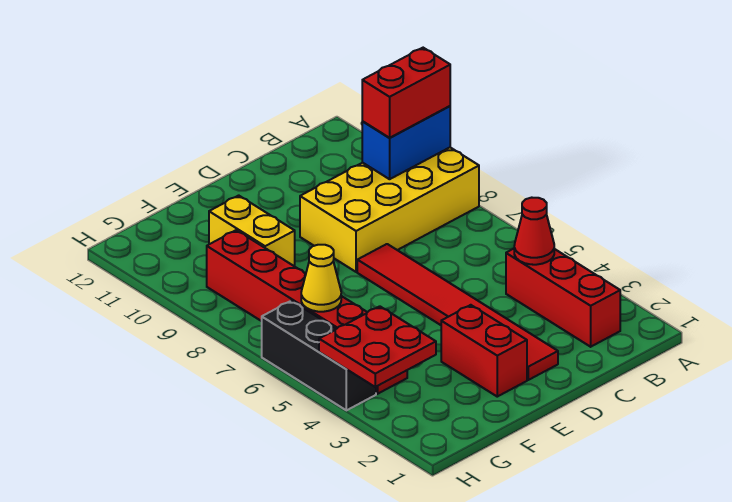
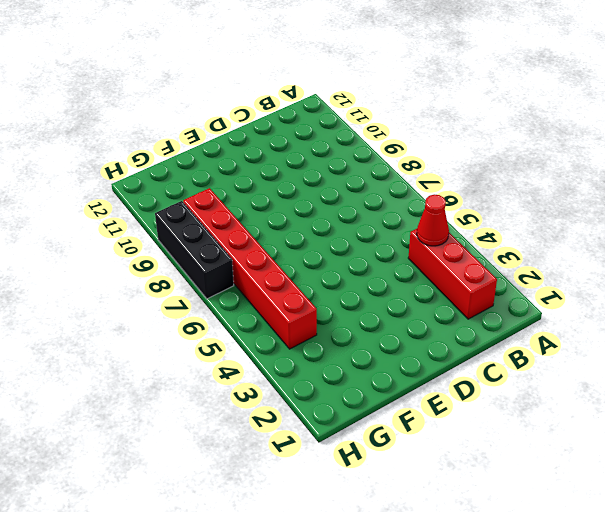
black 1x3 brick [155,201,234,299] -> black 1x3 brick moved to [262,301,376,410]
none -> yellow 2x4 brick [300,148,479,272]
none -> red 1x6 tile [357,244,558,380]
none -> red 1x2 brick [441,305,527,397]

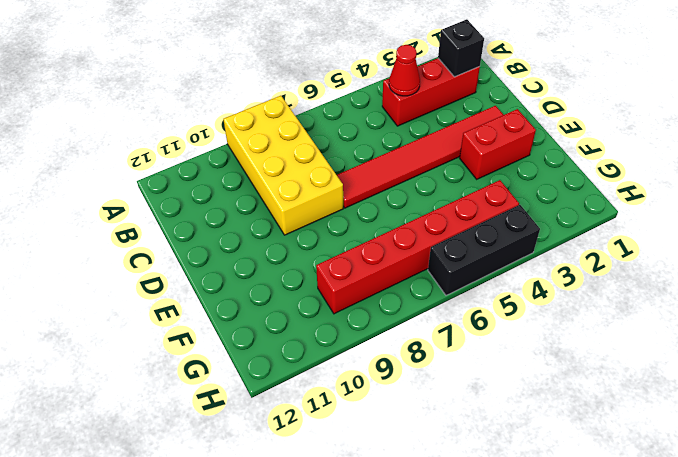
black 1x1 brick [438,19,484,77] -> none
none -> yellow 1x2 brick [209,195,295,266]
none -> blue 1x2 brick [362,106,450,179]
none -> red 2x2 plate [319,306,436,387]

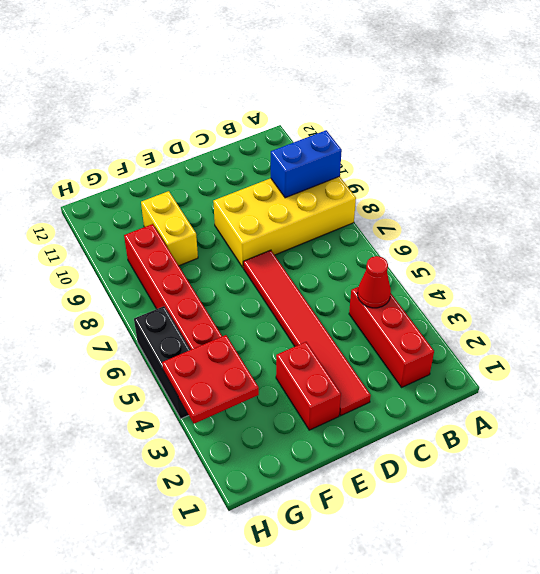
none -> yellow 1x1 cone [301,245,341,312]
none -> red 1x2 brick [362,48,450,138]

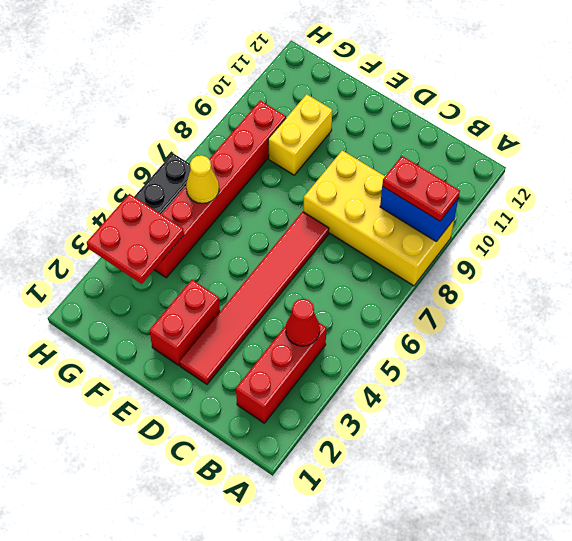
red 1x2 plate [382,156,460,221] -> red 1x2 brick [362,48,450,138]

